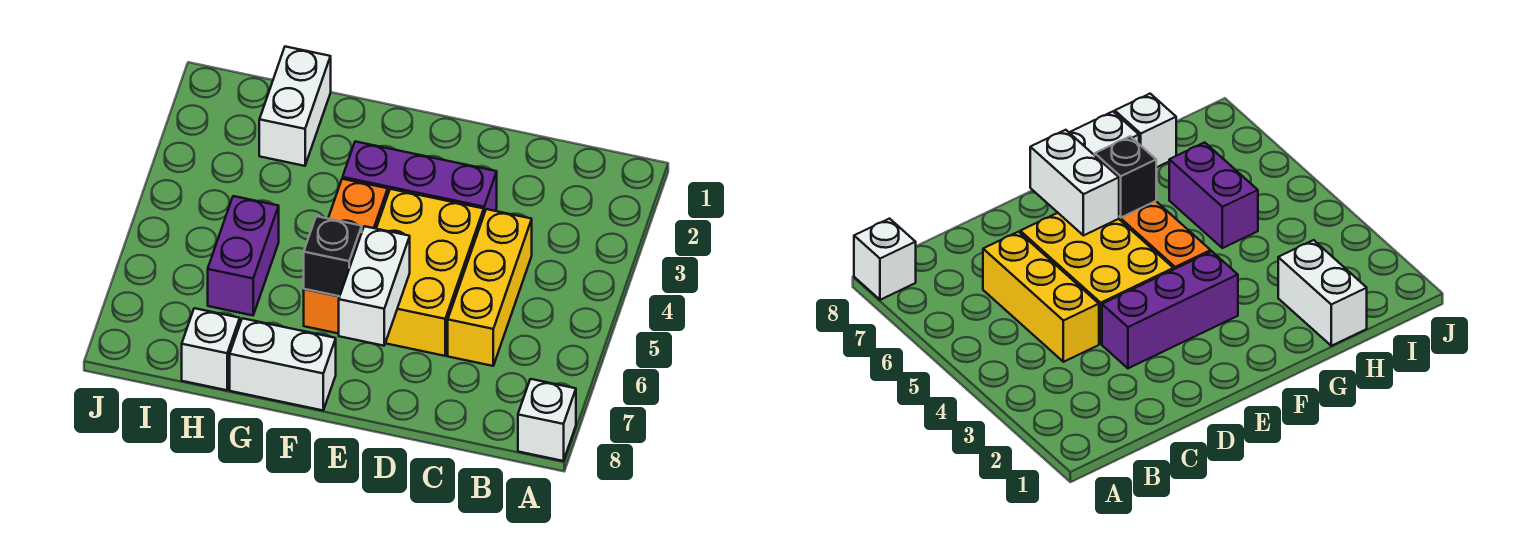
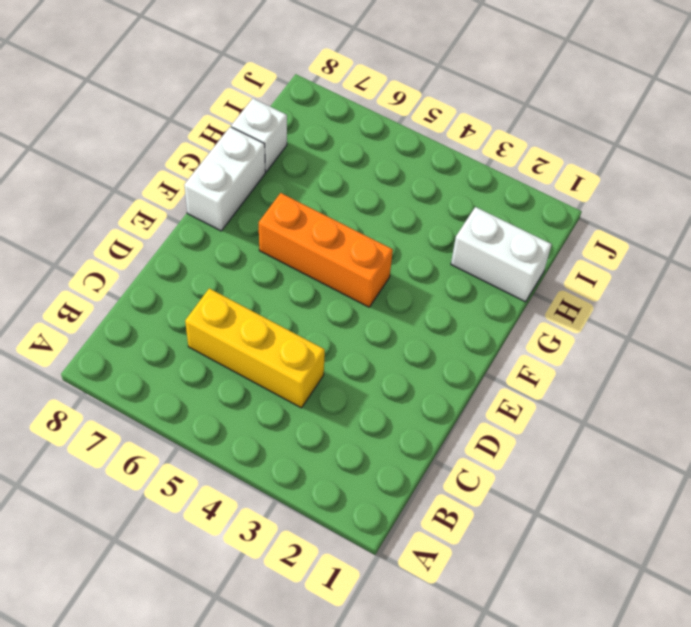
none -> white 1x1 brick [518,379,576,461]
none -> purple 1x3 brick [343,141,497,213]

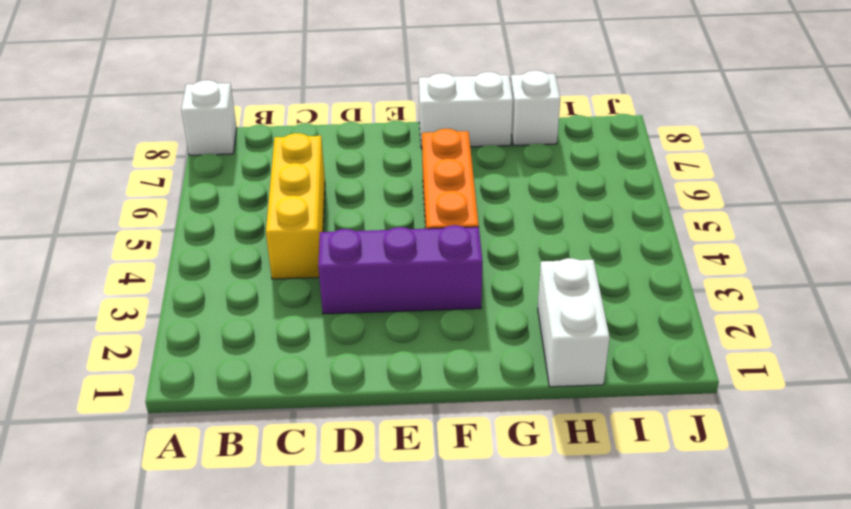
none -> yellow 2x3 brick [376,189,484,356]
none -> purple 1x2 brick [208,196,279,315]

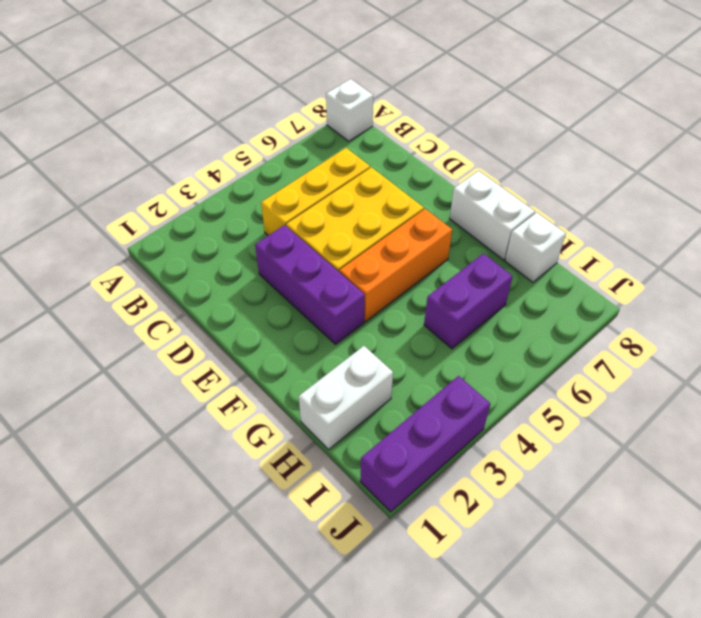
purple 1x3 brick [360,376,490,512] -> none
none -> white 1x2 brick [339,226,410,346]
none -> black 1x1 brick [304,216,362,296]

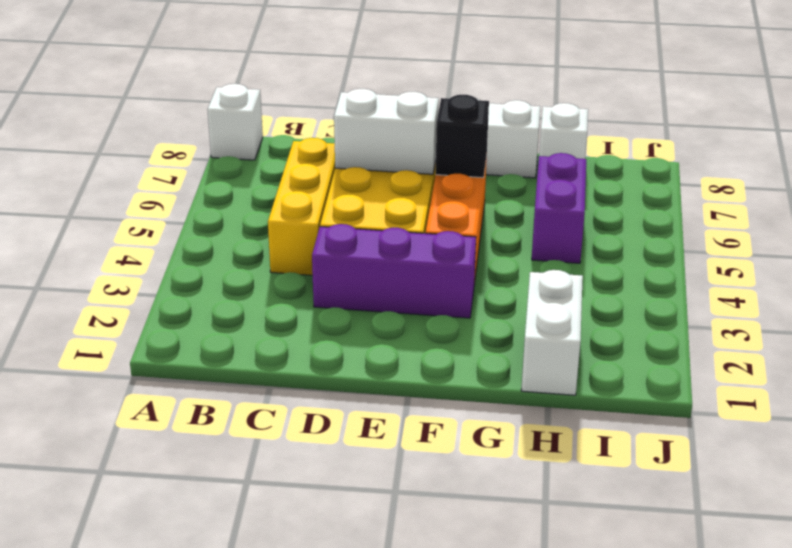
white 1x2 brick [334,89,439,174] -> white 1x2 brick turned to [339,226,410,346]

